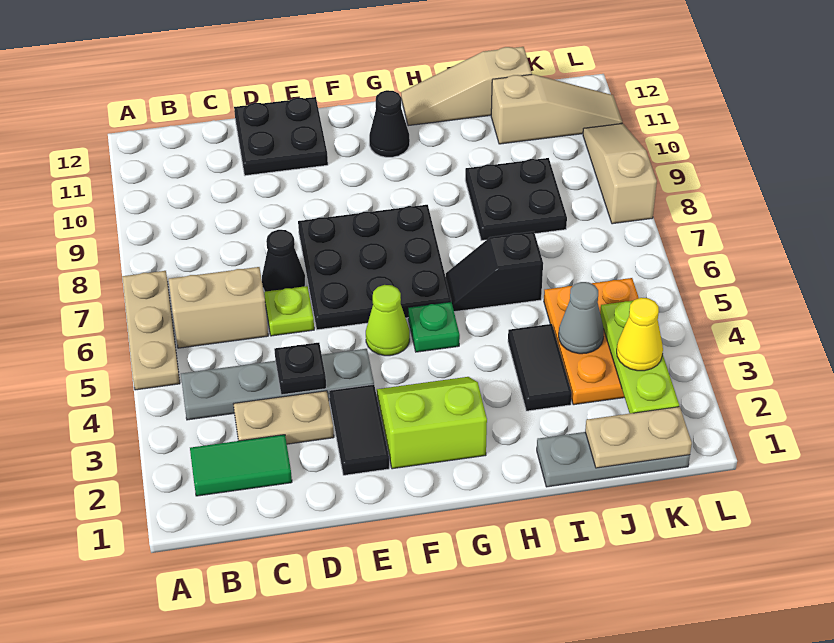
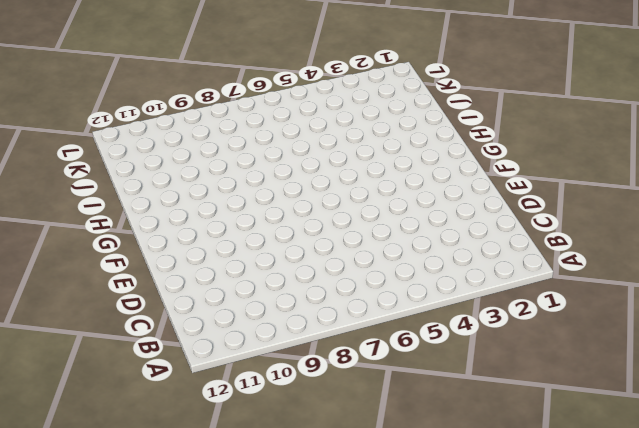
none -> tan 1x3 plate [122,271,180,390]
none -> green 1x2 tile [190,435,292,496]
none -> grey 1x4 plate [181,349,374,420]

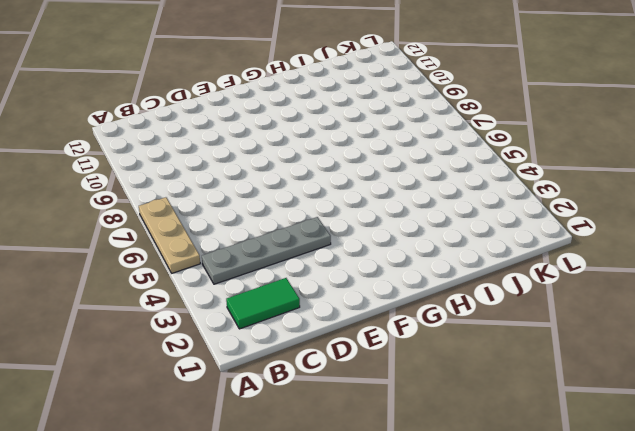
none -> tan 1x2 brick [169,267,268,348]
none -> tan 1x2 plate [234,391,334,444]
none -> lime 1x1 plate [264,286,314,336]

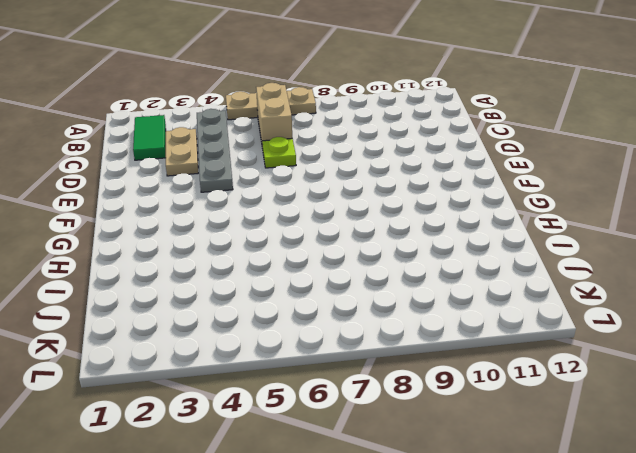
none -> black 1x1 cone [262,230,305,292]
none -> black 2x2 plate [234,97,328,176]
none -> black 1x2 tile [329,384,389,475]

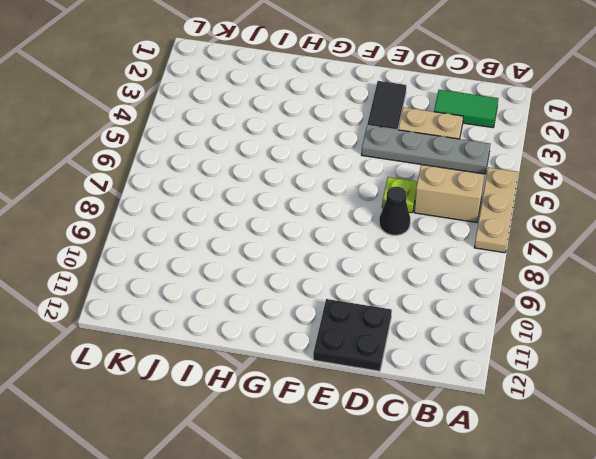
none -> black 3x3 plate [298,205,451,330]
none -> lime 2x2 slope [377,377,487,469]
none -> lime 1x1 cone [366,285,410,356]

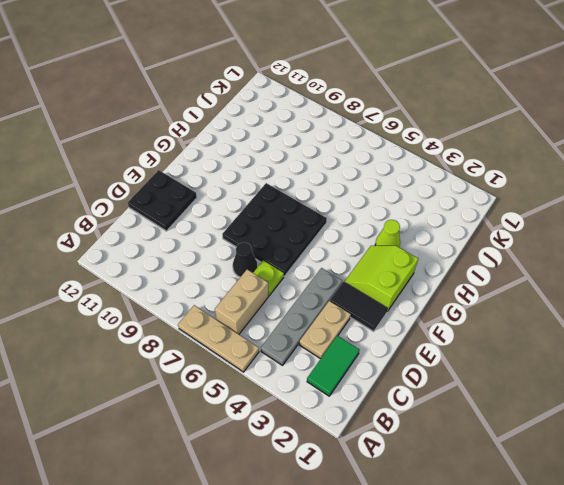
lime 1x1 cone [375,220,400,247] -> lime 1x1 cone moved to [366,285,410,356]
none -> green 1x1 plate [408,302,460,352]
none -> black 1x1 cone [369,90,410,157]
none -> black 1x2 slope [446,232,543,312]

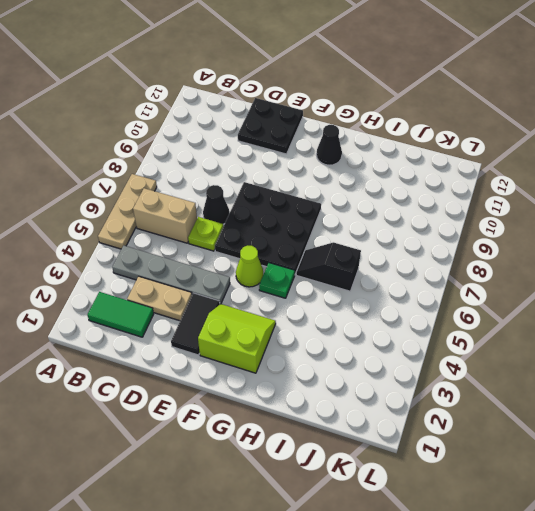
none -> tan 1x3 slope [401,47,532,126]
none -> grey 1x3 plate [537,432,690,487]
none -> black 1x2 tile [508,324,572,411]

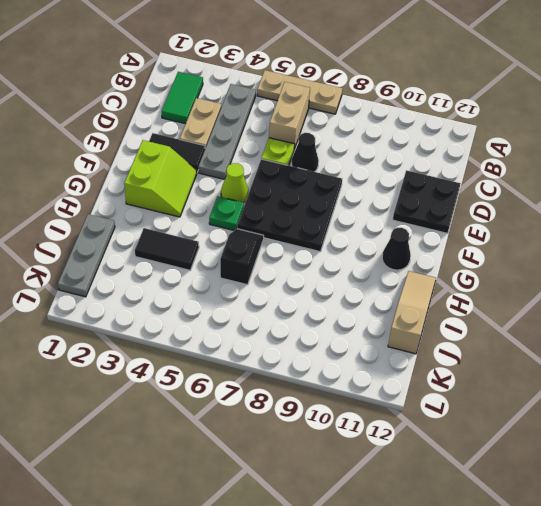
none -> black 2x2 plate [465,158,567,240]
none -> orange 2x3 plate [544,278,639,405]
none -> tan 1x3 slope [491,74,622,144]

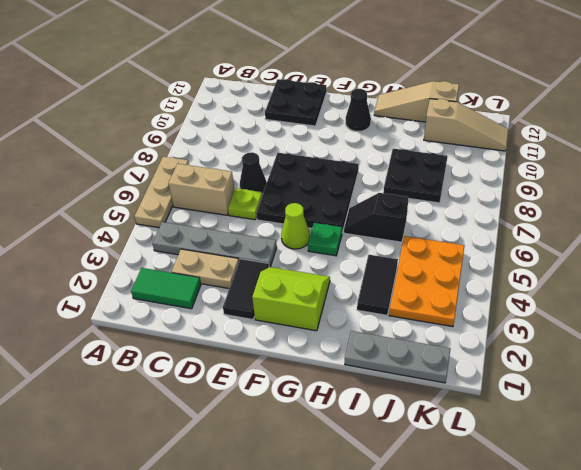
none -> tan 1x3 slope [583,123,657,224]
none -> black 1x1 plate [274,343,326,395]
none -> tan 1x2 plate [585,407,692,468]

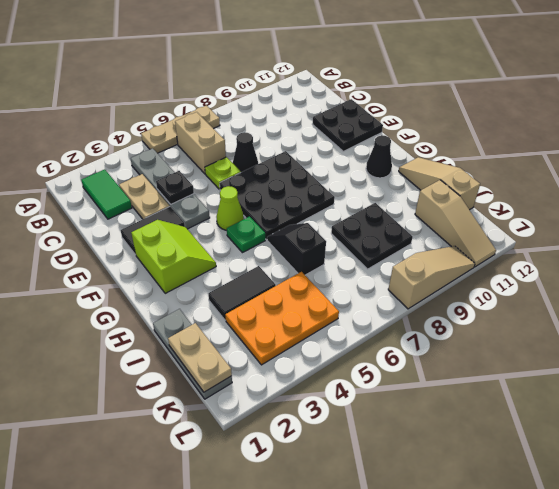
none -> grey 1x1 cone [559,282,604,354]
none -> lime 1x3 plate [600,301,679,413]
none -> yellow 1x1 cone [617,298,663,371]

